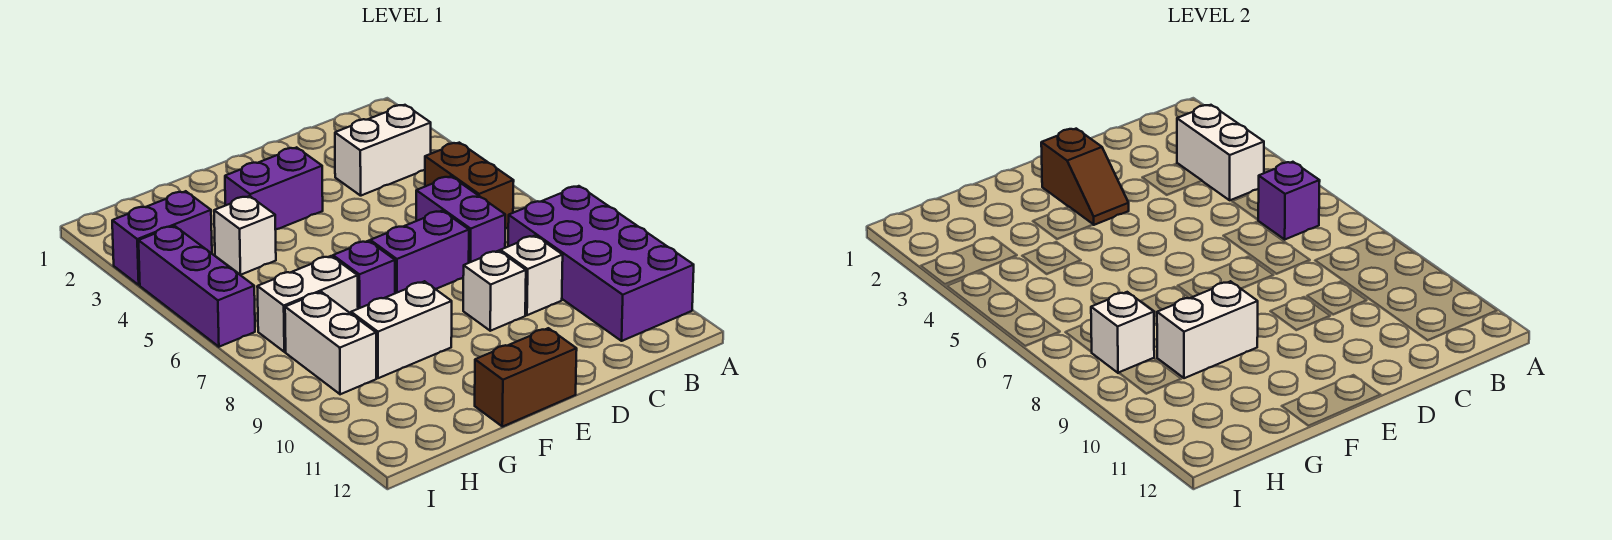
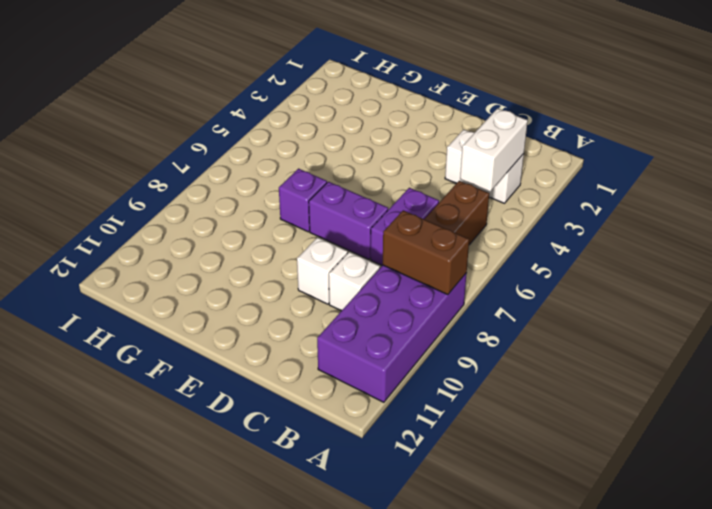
brown 1x2 brick [383,210,469,295] -> brown 1x2 brick moved to [475,328,577,427]
none -> purple 1x2 brick [225,147,323,229]
none -> white 1x2 brick [351,281,452,378]
none -> white 1x1 brick [214,196,276,275]

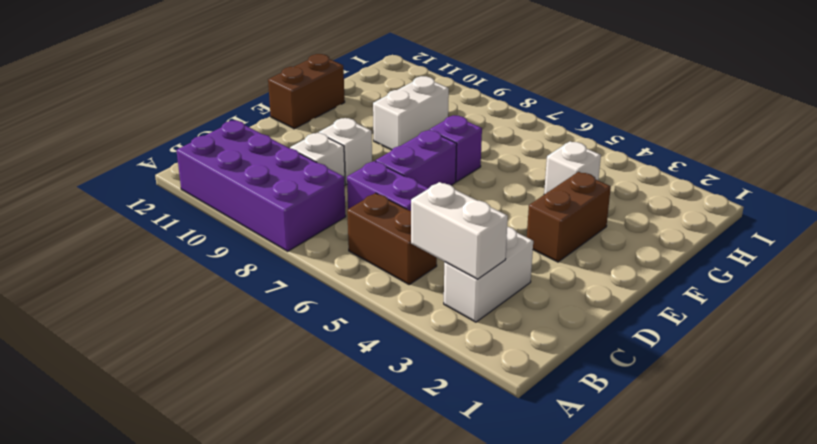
brown 1x2 brick [527,172,611,262] -> purple 1x2 brick [225,147,323,229]
none -> white 1x2 brick [257,256,358,352]
none -> purple 1x2 brick [112,191,212,285]
none -> white 1x2 brick [285,292,376,394]

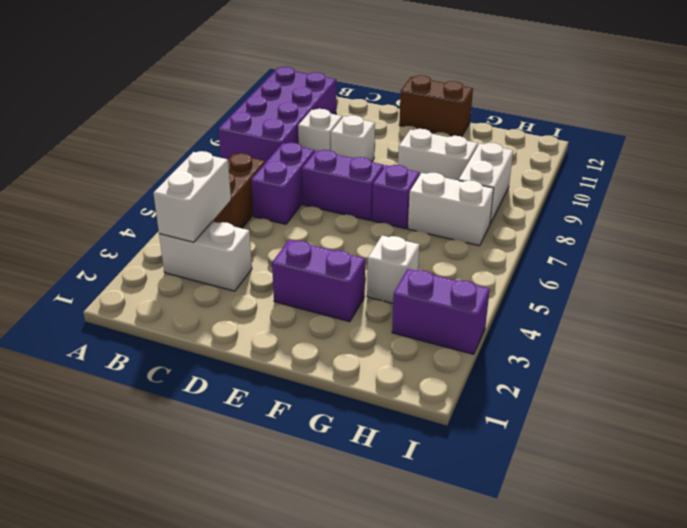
none -> purple 1x3 brick [139,226,255,347]
none -> purple 1x1 brick [1258,162,1320,239]
none -> brown 1x2 slope [1041,129,1129,225]

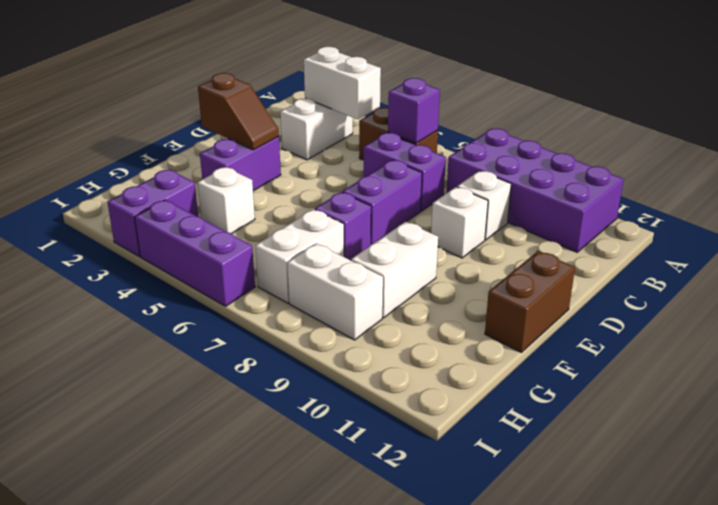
none -> white 1x2 brick [1157,281,1258,378]
none -> white 1x1 brick [1091,292,1154,373]

